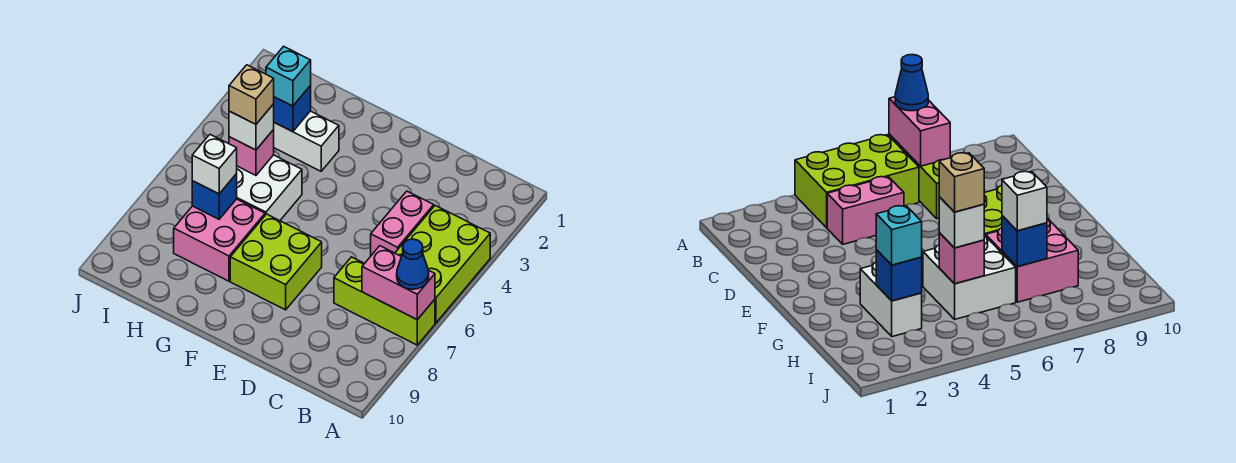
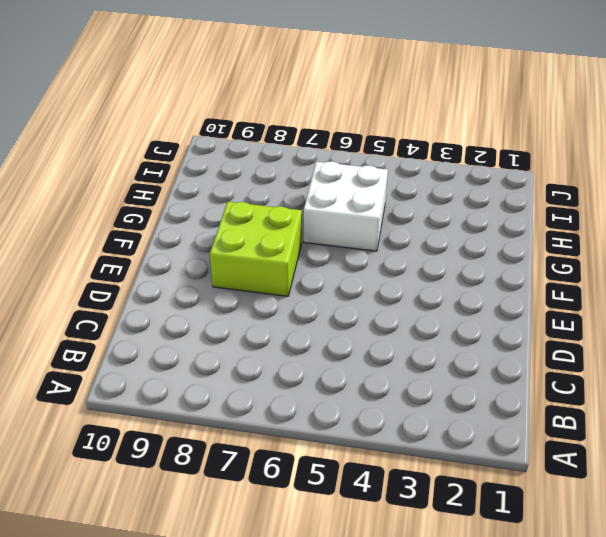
none -> lime 2x3 brick [395,206,490,323]
none -> lime 1x3 brick [334,257,435,345]
none -> pink 1x2 brick [371,191,434,255]

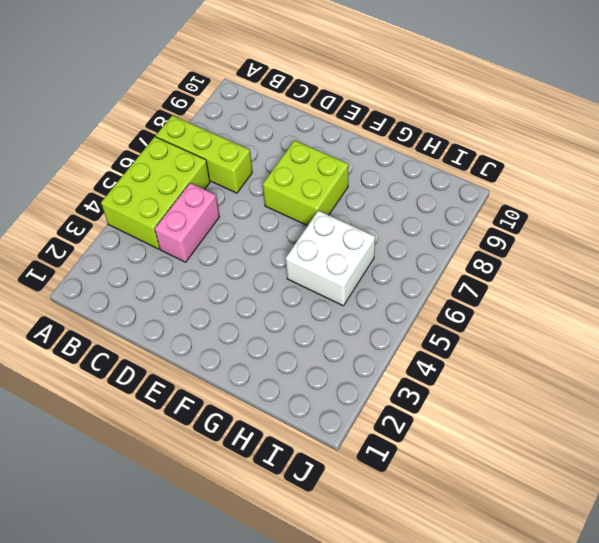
none -> white 1x2 brick [273,111,339,171]
none -> pink 2x2 brick [174,199,265,281]
none -> pink 1x2 brick [362,246,435,320]

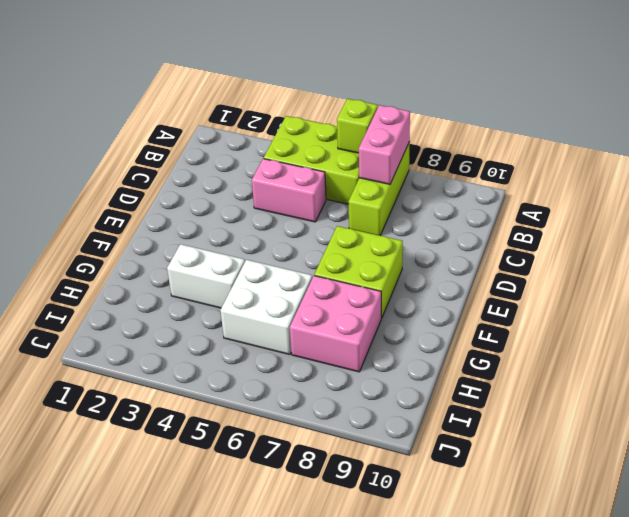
lime 1x1 brick [337,99,378,153] -> none
white 1x2 brick [167,244,245,308] -> white 1x2 brick turned to [273,111,339,171]
none -> blue 1x1 brick [274,86,311,132]
none -> pink 1x1 brick [229,130,274,175]
none -> blue 1x1 brick [192,174,237,219]

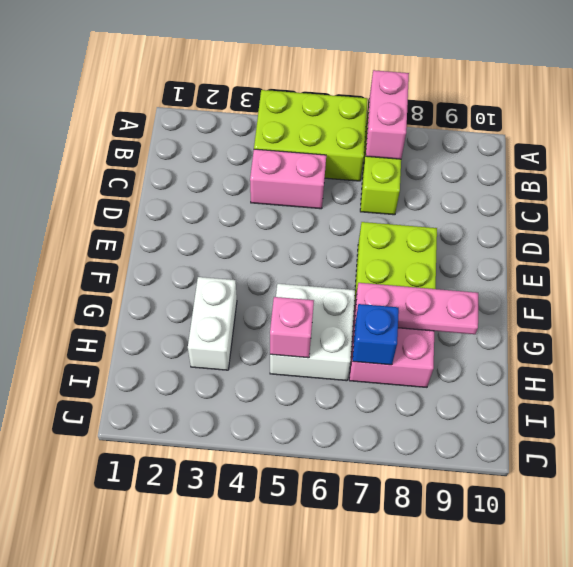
pink 1x3 plate [355,283,478,334] -> none
none -> blue 1x1 brick [274,86,311,132]
none -> blue 1x1 cone [397,239,429,289]
none -> cyan 1x1 brick [266,46,311,106]

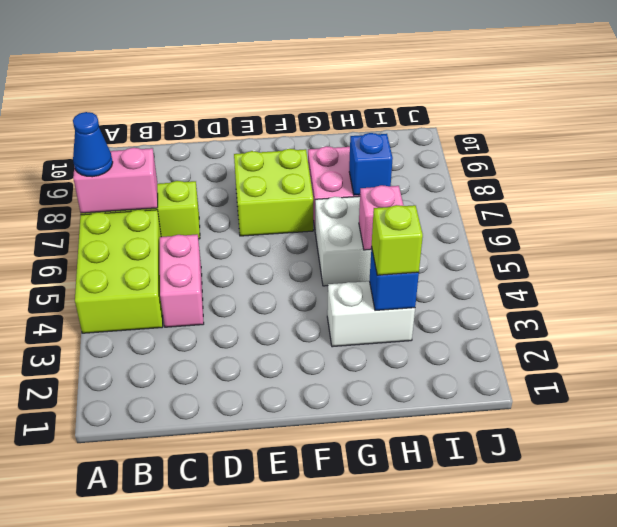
lime 1x1 brick [372,205,423,275] -> cyan 1x1 brick [266,46,311,106]
none -> white 1x1 brick [229,104,274,150]
none -> white 1x1 brick [192,135,237,194]
none -> tan 1x1 brick [229,65,274,124]

